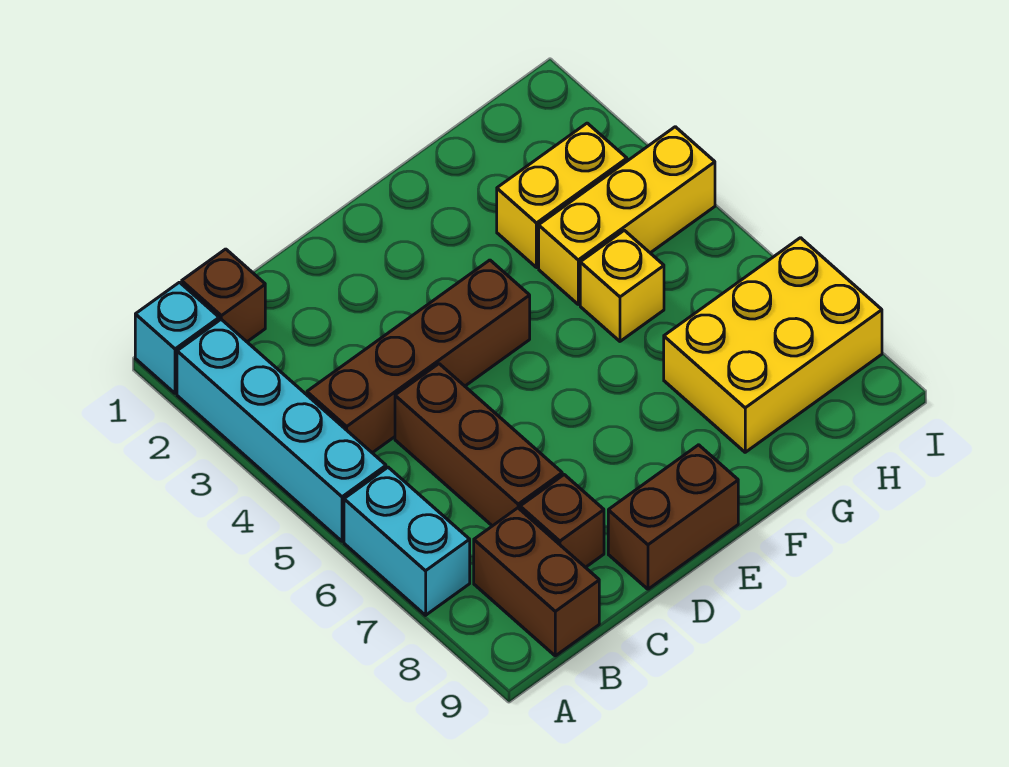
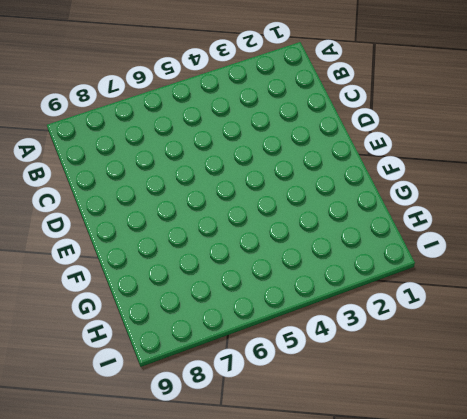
none -> cyan 1x1 brick [135,282,219,393]
none -> cyan 1x4 brick [177,319,386,541]
none -> cyan 1x2 brick [344,467,470,615]

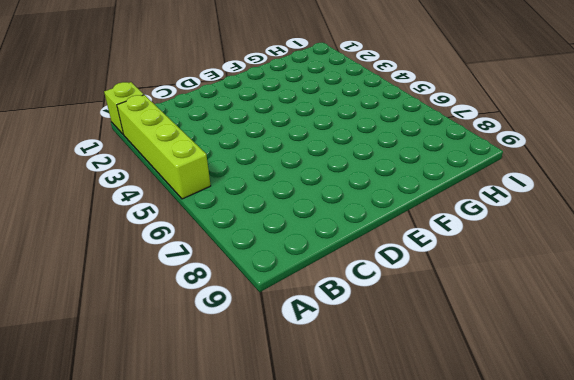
lime 1x1 brick [104,82,144,135] -> cyan 1x1 brick [135,282,219,393]
lime 1x4 brick [117,95,211,199] -> cyan 1x4 brick [177,319,386,541]
none -> cyan 1x2 brick [344,467,470,615]
none -> brown 1x1 brick [182,249,265,342]
none -> brown 1x4 brick [307,260,530,453]

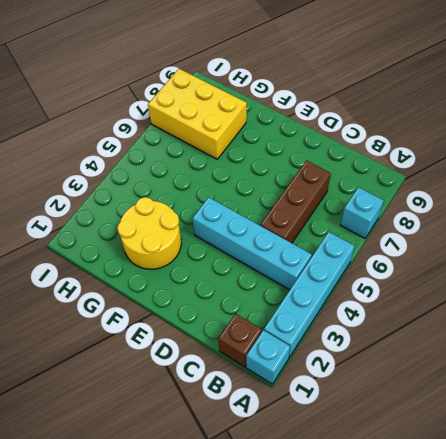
cyan 1x1 brick [341,187,384,238] -> cyan 1x2 brick [344,467,470,615]
cyan 1x4 brick [193,197,312,290] -> brown 1x4 brick [307,260,530,453]
yellow 2x2 round brick [117,197,181,269] -> yellow 1x2 brick [497,123,627,268]
none -> brown 1x2 brick [474,508,599,656]
none -> brown 1x1 brick [520,475,604,567]
none -> brown 1x2 brick [608,445,738,589]

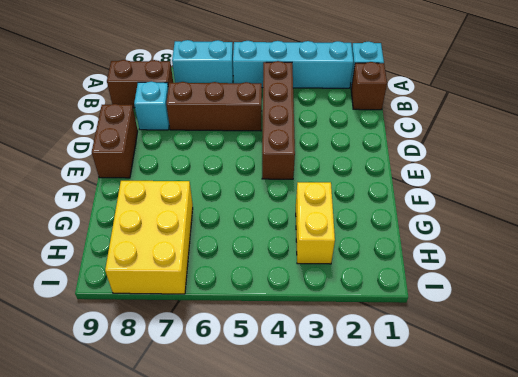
cyan 1x1 brick [134,81,169,130] -> brown 1x1 brick [520,475,604,567]
none -> yellow 1x3 brick [539,127,715,304]
none -> yellow 1x1 brick [580,230,664,341]

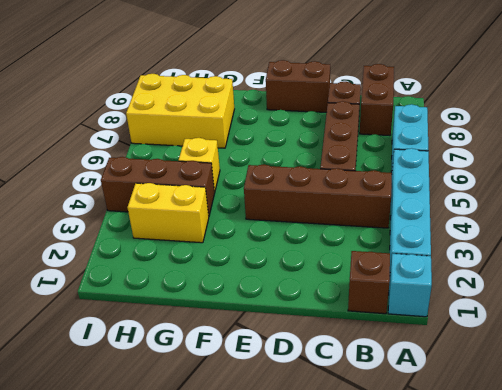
brown 1x3 brick [101,157,215,216] -> yellow 1x3 brick [539,127,715,304]

